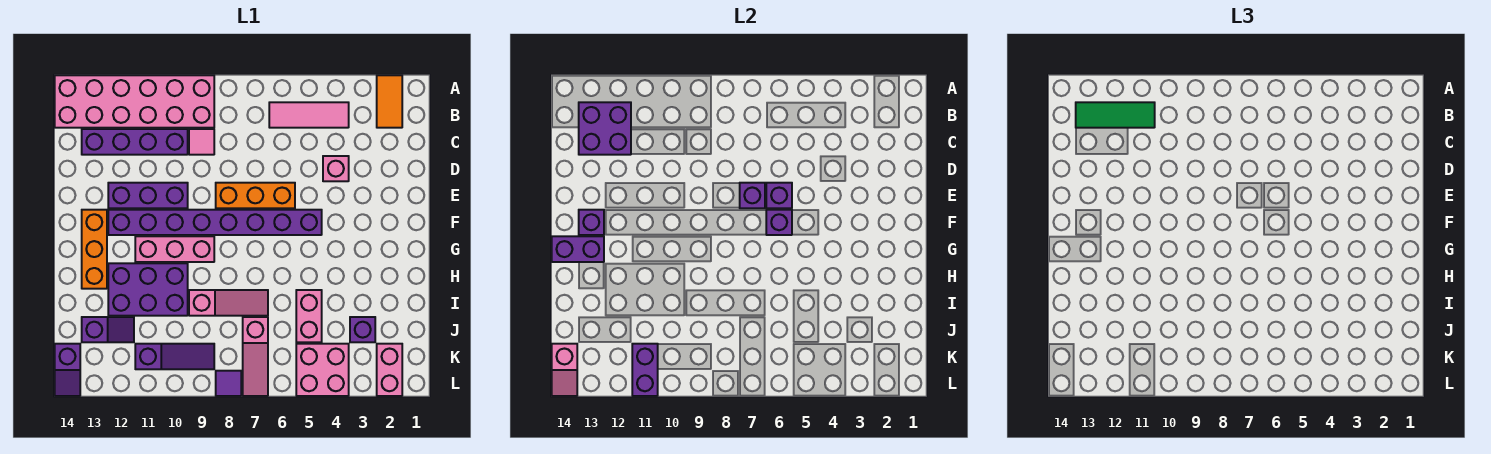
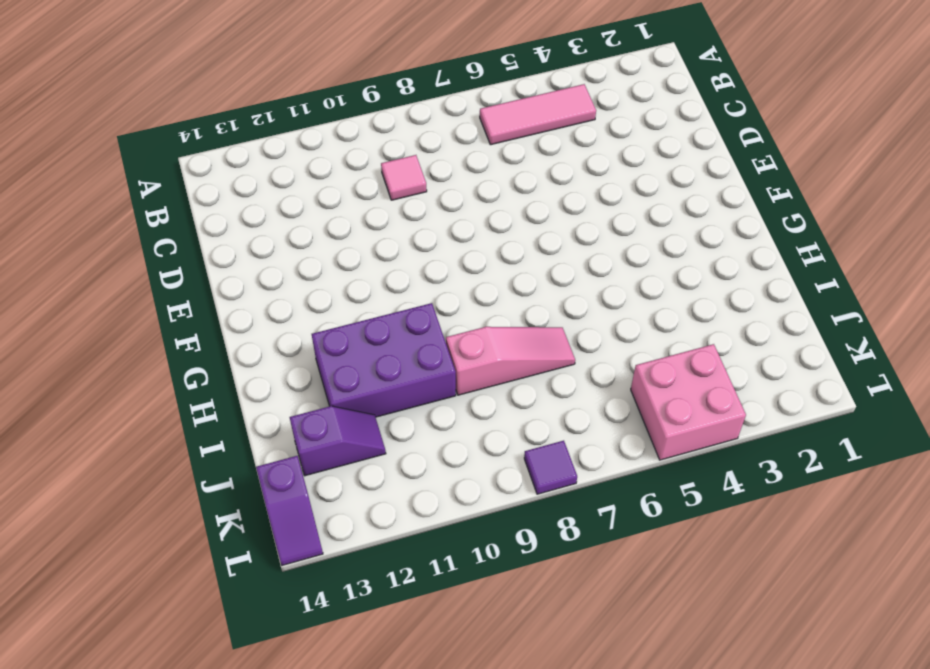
none -> orange 1x2 tile [377,75,402,128]
none -> pink 2x6 brick [55,75,214,128]
none -> purple 1x4 brick [82,129,188,155]
none -> pink 1x1 brick [323,156,349,181]

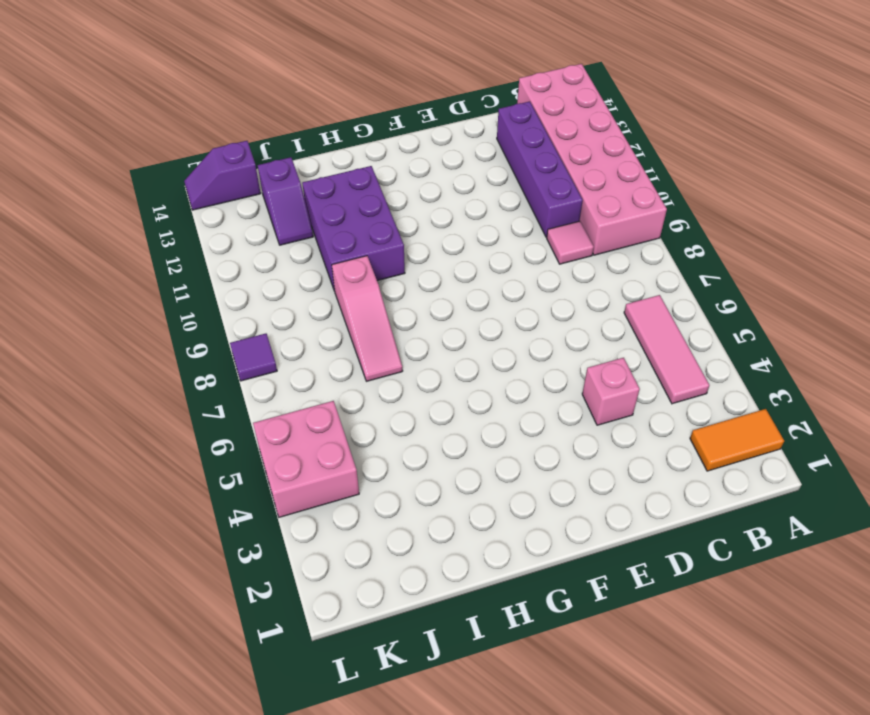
none -> orange 1x3 brick [216,183,295,208]
none -> purple 1x3 brick [108,183,188,208]
none -> purple 1x8 brick [108,210,322,235]
none -> orange 1x3 brick [82,210,107,289]

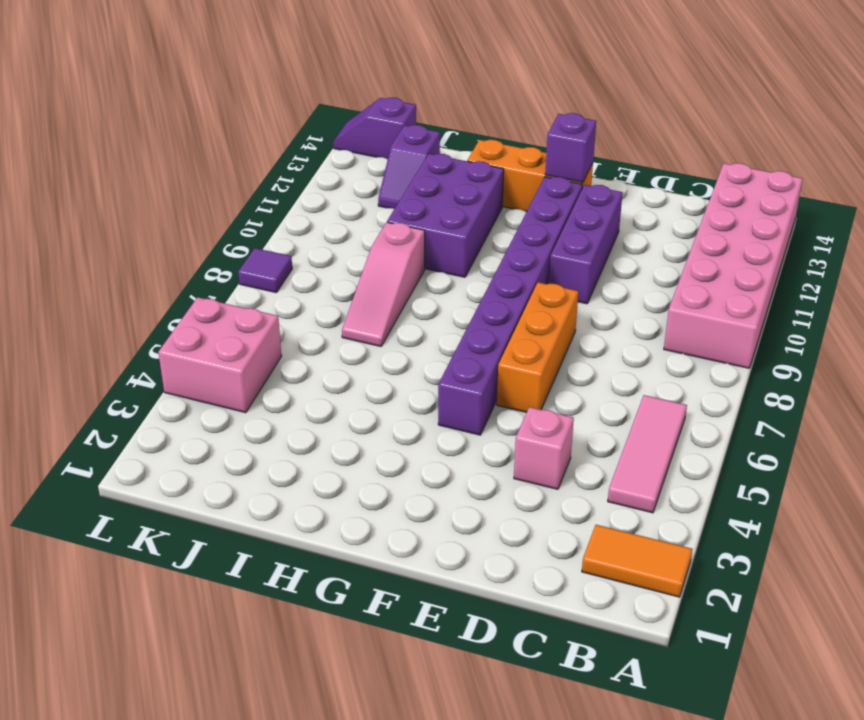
none -> pink 1x1 tile [189,129,214,155]
none -> purple 1x4 brick [82,129,188,155]
none -> pink 1x3 brick [135,236,214,262]
none -> pink 1x2 brick [296,290,322,342]

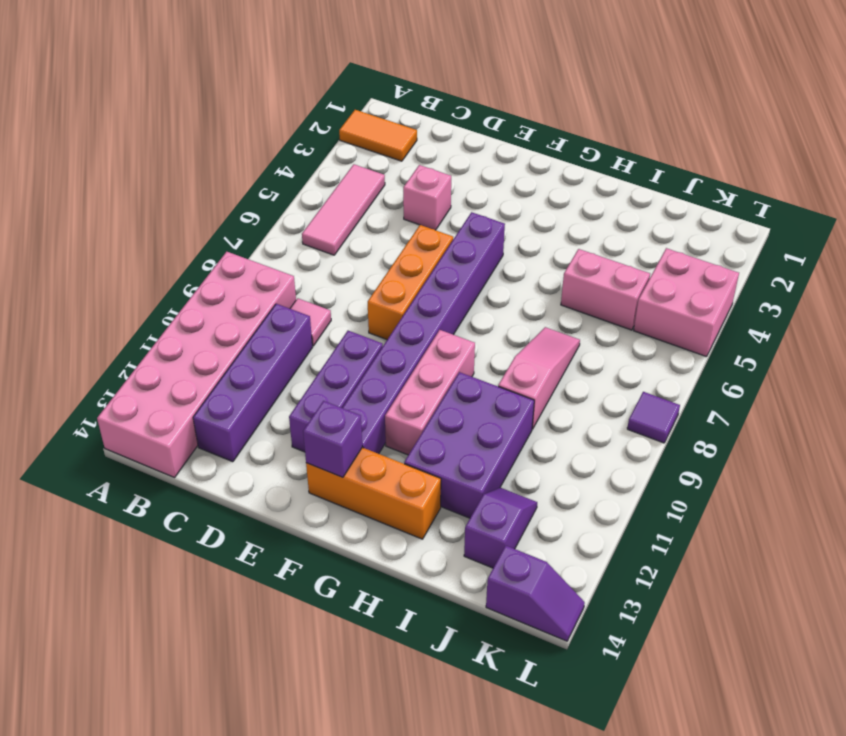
none -> purple 1x1 brick [350,317,375,342]
none -> pink 1x3 slope [243,317,268,396]
none -> pink 1x2 brick [377,344,402,396]
none -> purple 1x3 slope [135,344,214,369]

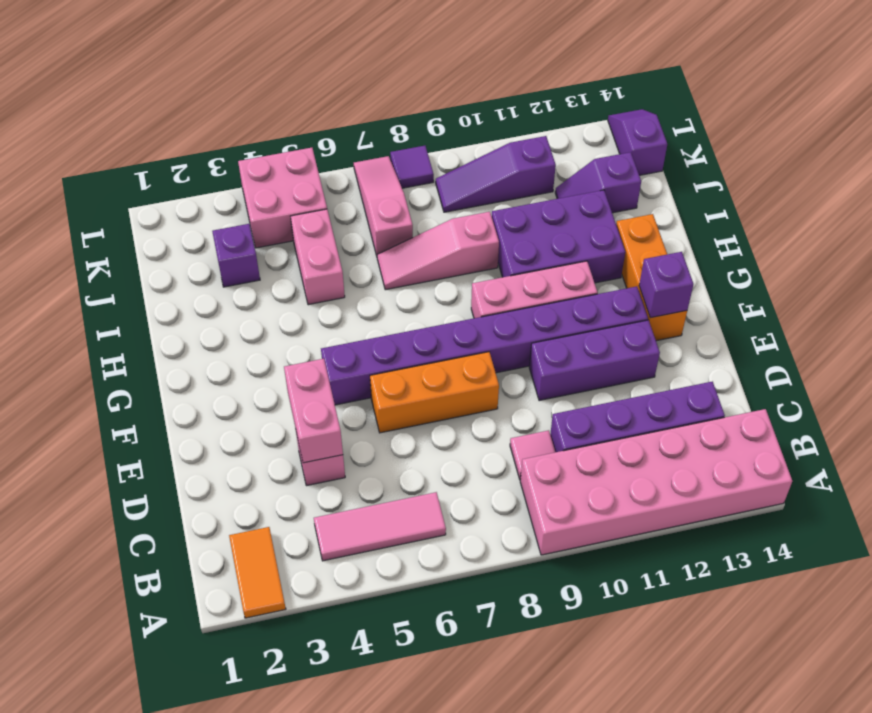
pink 1x2 brick [284,359,343,463] -> pink 1x2 brick moved to [377,344,402,396]
none -> purple 2x2 brick [579,102,631,155]
none -> purple 1x1 brick [766,183,792,208]
none -> purple 1x1 brick [740,183,765,208]
none -> purple 1x1 brick [766,210,792,235]

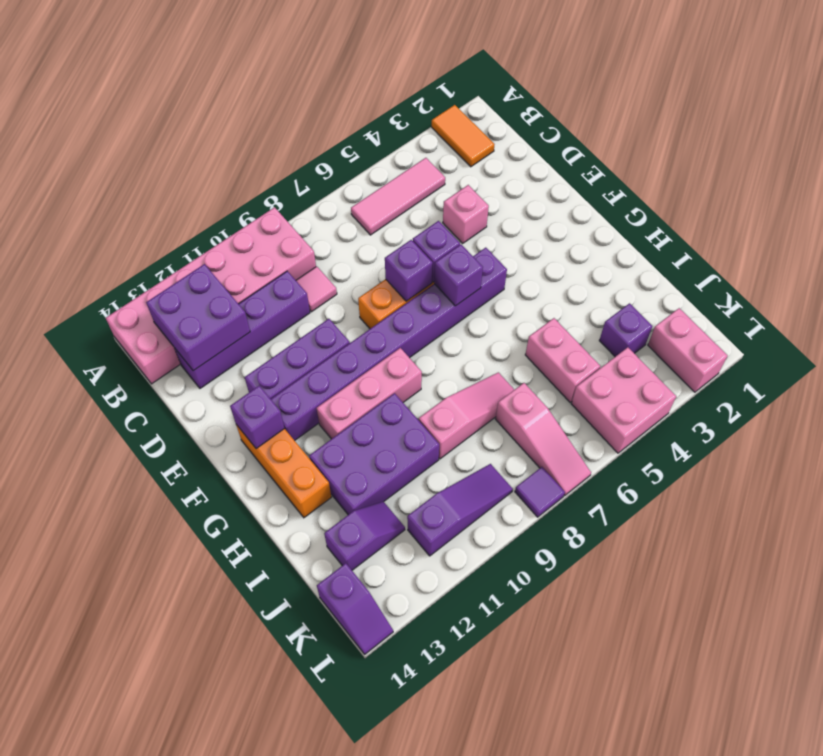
none -> purple 1x2 brick [552,236,604,262]
none -> purple 1x2 brick [632,344,658,396]
none -> pink 1x2 slope [552,344,577,396]
none -> green 1x3 tile [1076,102,1155,128]

